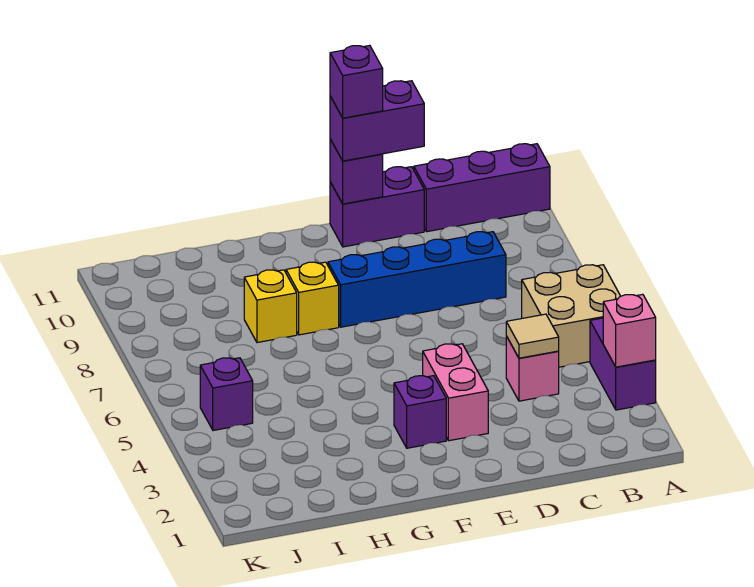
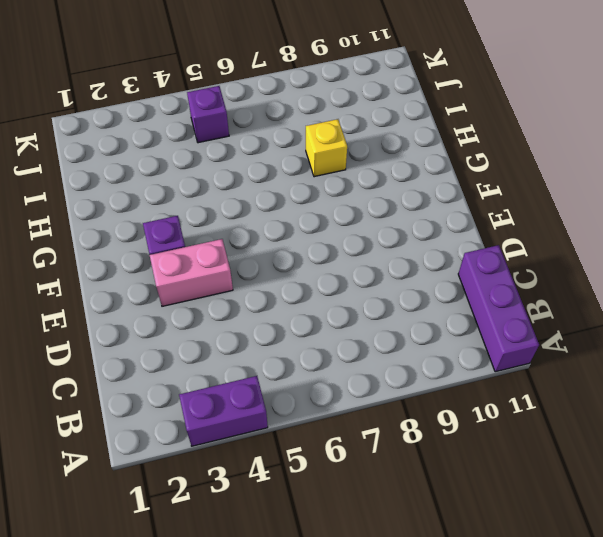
none -> tan 2x2 brick [522,265,621,367]
none -> pink 1x1 brick [506,336,559,401]
none -> blue 1x4 brick [328,232,506,327]

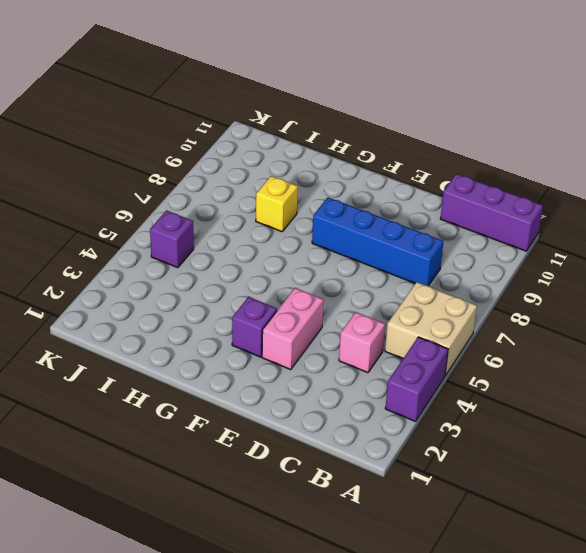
none -> purple 1x2 brick [330,167,424,247]
none -> yellow 1x1 brick [286,262,339,335]
none -> pink 1x1 brick [603,294,656,367]

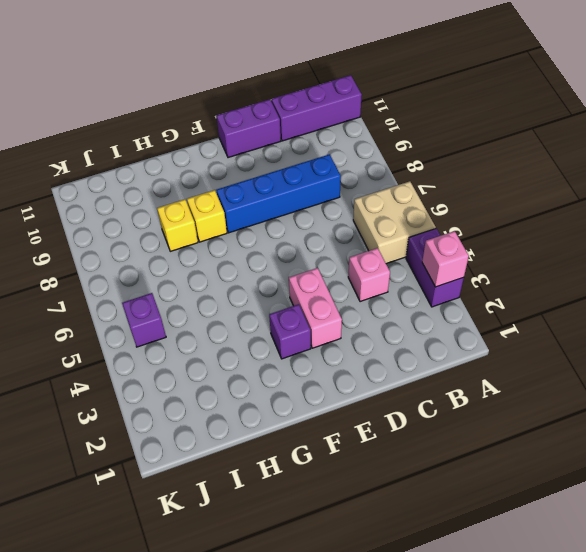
none -> tan 1x1 tile [506,314,559,358]
none -> purple 1x1 brick [330,139,383,204]
none -> purple 1x2 brick [330,81,424,161]

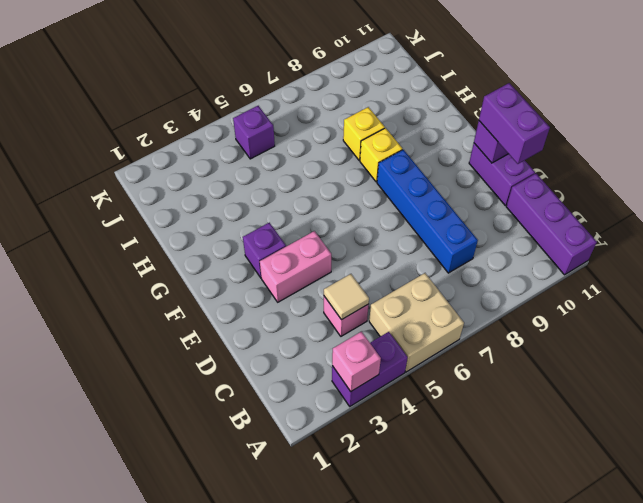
none -> purple 1x1 brick [330,45,383,118]

